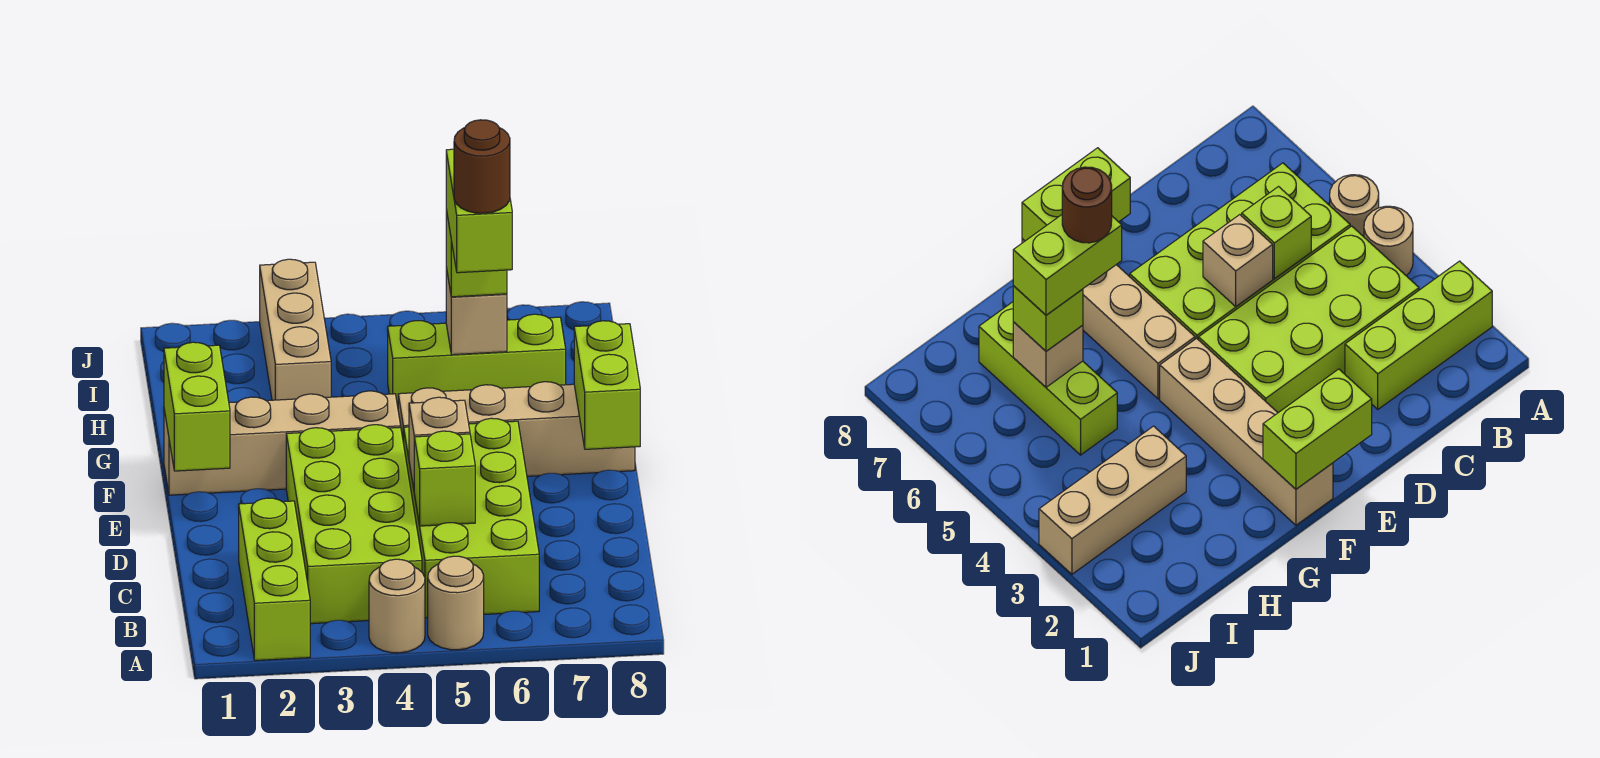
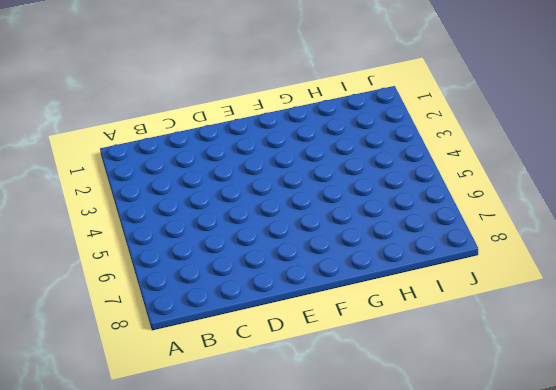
none -> lime 1x3 brick [239,498,310,661]
none -> tan 1x1 round brick [369,559,425,653]
none -> tan 1x1 round brick [428,556,484,650]

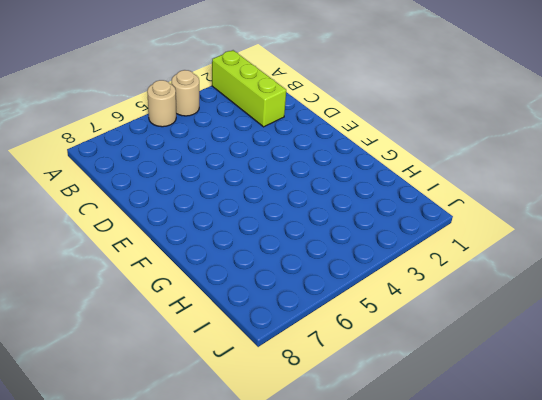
none -> lime 2x4 brick [286,425,422,624]
none -> lime 2x4 brick [404,418,539,618]
none -> tan 1x4 brick [164,391,401,495]

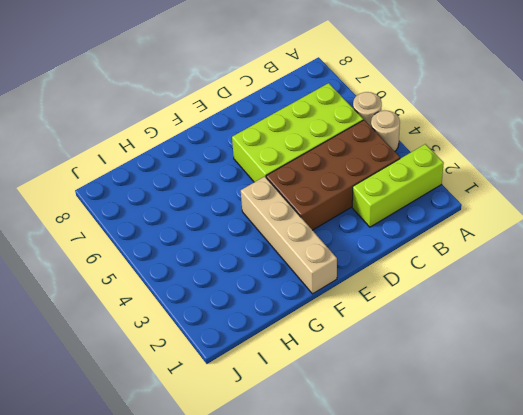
brown 2x4 brick [266,120,400,230] -> lime 2x4 brick [286,425,422,624]
none -> tan 1x4 brick [398,382,635,476]
none -> tan 1x3 brick [260,259,331,400]
none -> lime 1x3 brick [388,314,566,406]

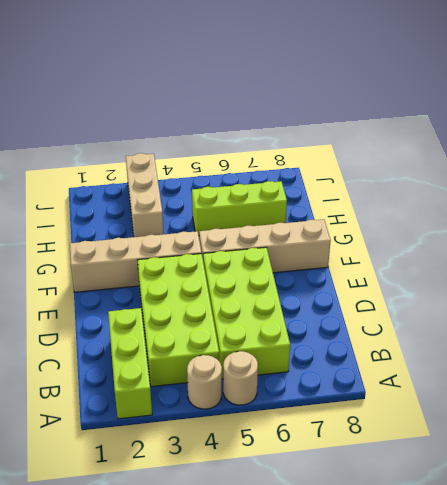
none -> lime 1x1 brick [414,431,475,526]
none -> tan 1x1 brick [409,397,470,488]
none -> lime 1x2 brick [164,342,230,471]

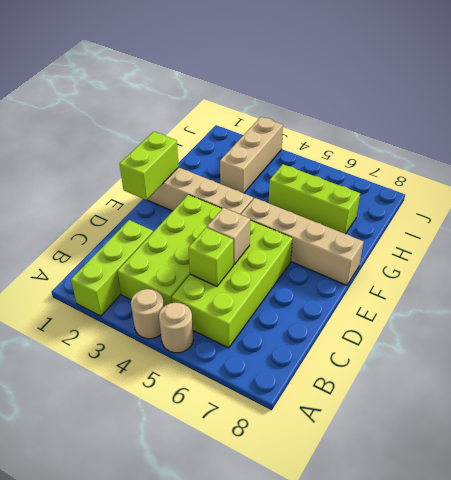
none -> lime 1x2 brick [574,321,640,449]
none -> tan 1x1 brick [446,268,507,355]
none -> lime 1x1 brick [446,210,507,297]

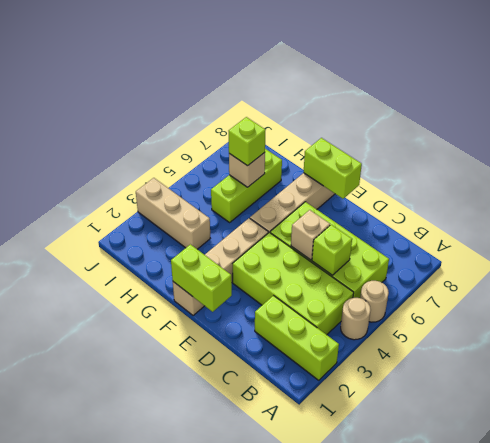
none -> lime 1x2 brick [446,149,512,273]
none -> brown 1x1 round brick [454,120,510,213]

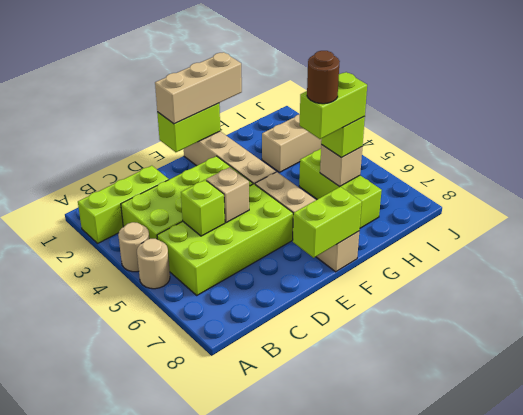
tan 1x3 brick [155,52,242,124] -> none

